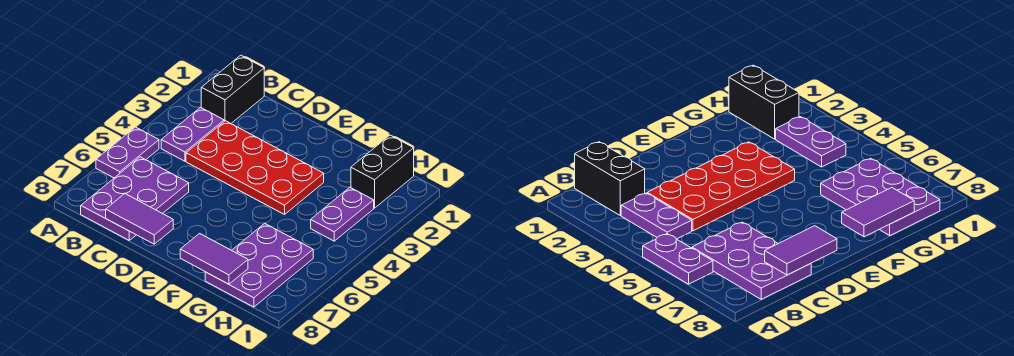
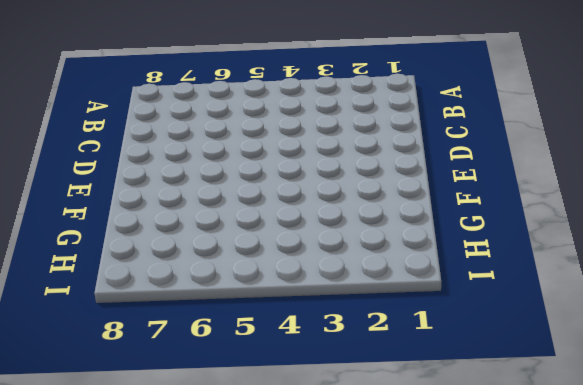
none -> purple 1x2 plate [96,127,159,178]
none -> black 1x2 brick [201,55,264,123]

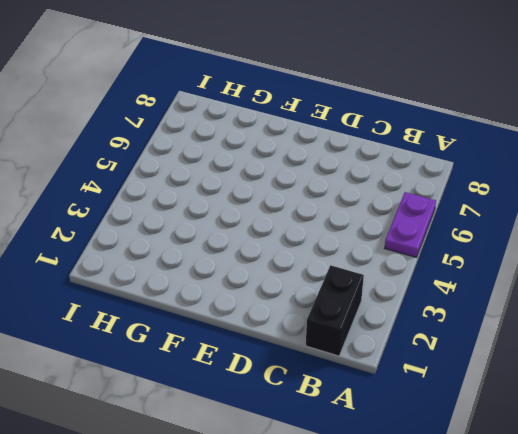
none -> purple 1x2 plate [161,107,224,161]
none -> purple 2x3 plate [81,157,189,240]

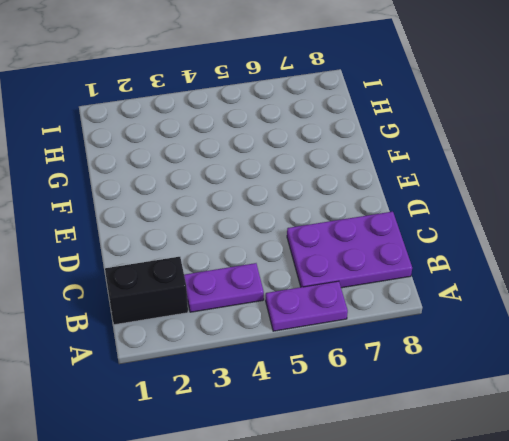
none -> red 2x4 plate [186,121,324,215]
none -> purple 2x3 plate [205,223,313,307]

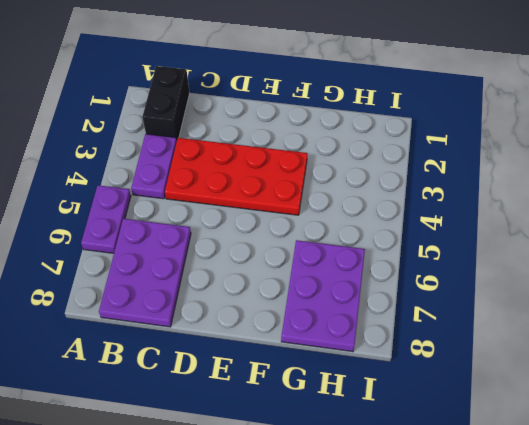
none -> black 1x2 brick [351,135,414,208]
none -> purple 1x2 plate [311,187,374,241]

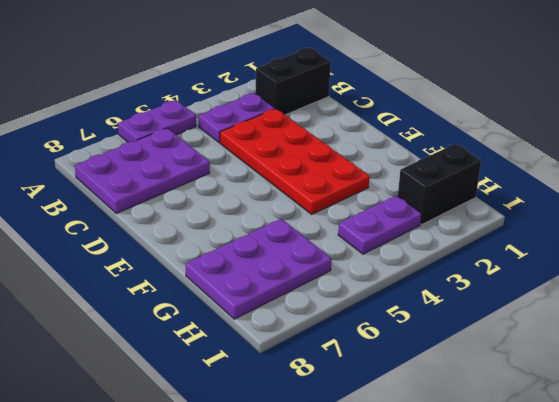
none -> purple 1x2 tile [106,194,173,244]
none -> purple 1x2 tile [180,234,248,284]

